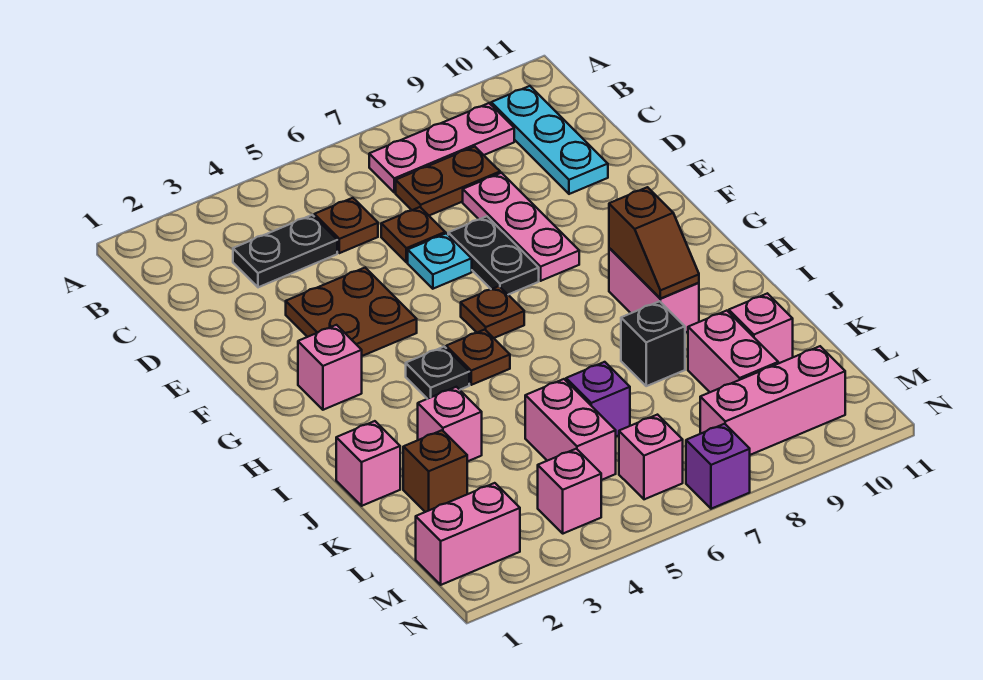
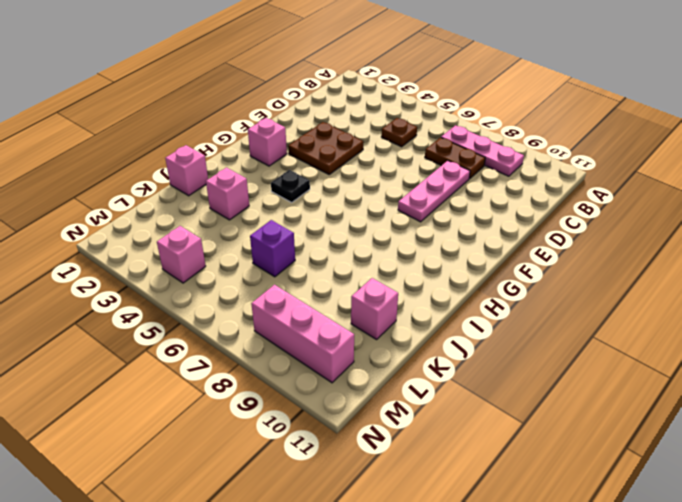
none -> cyan 1x3 plate [491,86,608,194]
none -> black 1x2 plate [233,215,337,287]
none -> brown 1x1 plate [381,207,445,262]

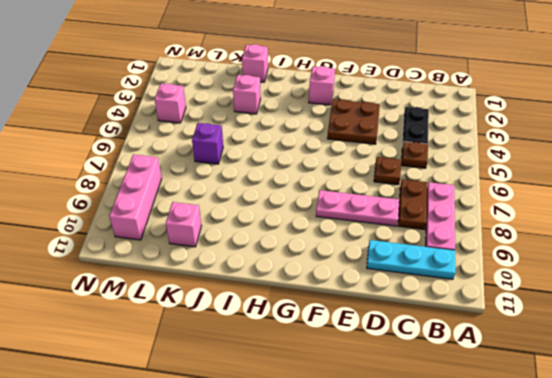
none -> cyan 1x1 plate [408,233,472,289]
none -> black 1x2 plate [448,216,539,295]
none -> brown 1x1 plate [461,286,524,338]

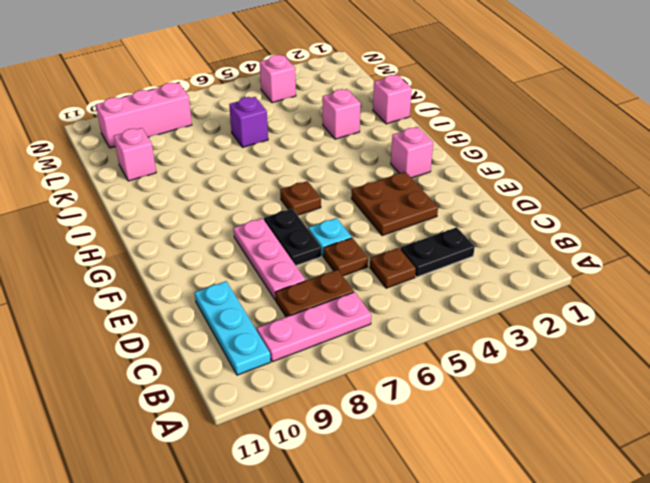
none -> black 1x1 plate [406,347,469,399]
none -> brown 1x1 plate [446,330,510,385]
none -> pink 1x2 brick [609,248,699,332]

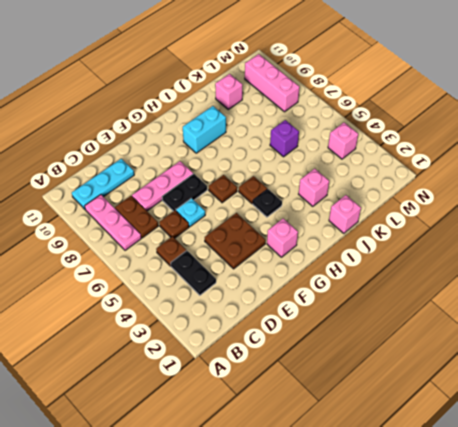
cyan 1x2 brick [183,106,226,153] -> pink 1x2 brick [609,248,699,332]
none -> black 1x1 brick [621,301,685,386]
none -> brown 1x1 brick [403,430,467,512]
none -> pink 1x2 brick [525,379,616,480]

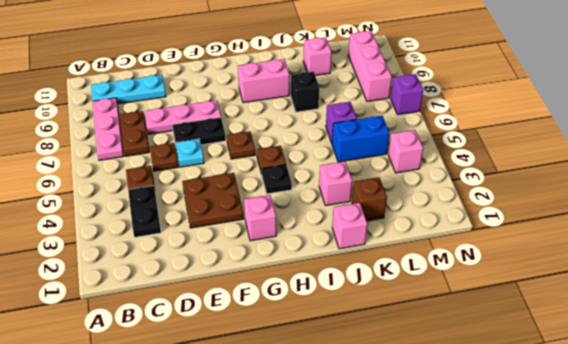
blue 1x2 brick [332,116,390,162] -> pink 1x2 brick [525,379,616,480]
none -> pink 1x2 brick [688,311,778,392]
none -> pink 1x2 brick [416,483,520,585]
none -> pink 1x1 brick [619,415,683,499]

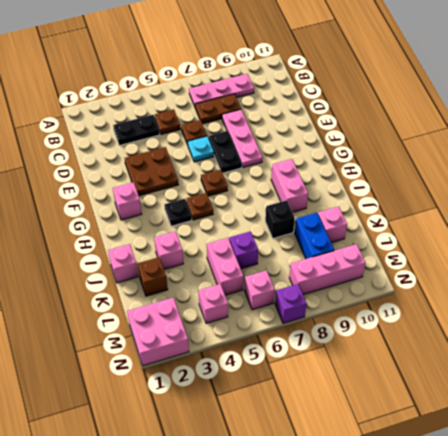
blue 1x2 brick [295,213,334,259] -> pink 1x2 brick [688,311,778,392]
pink 2x2 brick [127,298,189,366] -> pink 1x2 brick [416,483,520,585]
none -> cyan 1x3 plate [491,86,608,194]
none -> brown 1x2 slope [609,187,699,299]

